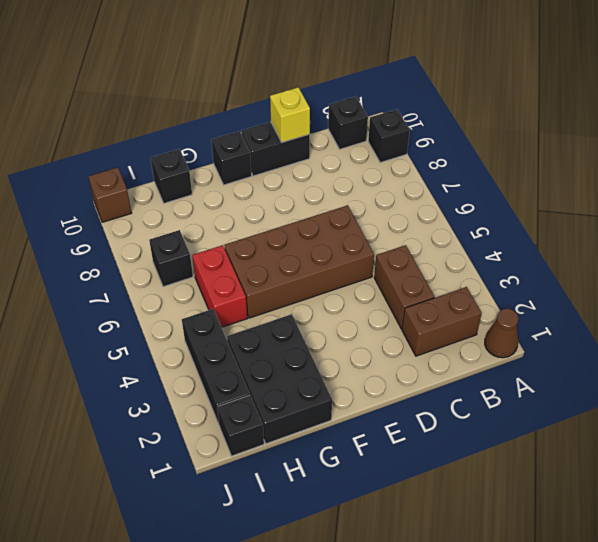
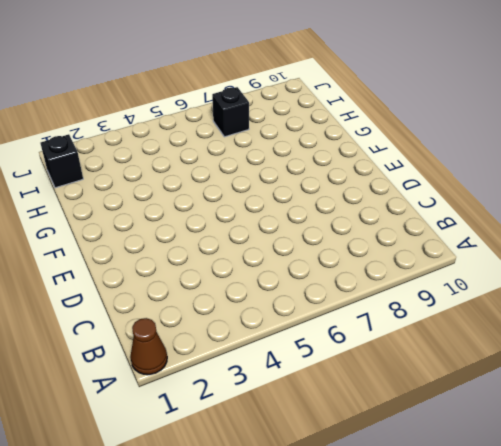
none -> black 1x1 brick [368,109,410,163]
none -> brown 1x2 brick [402,287,482,356]
none -> black 1x1 brick [328,96,368,149]

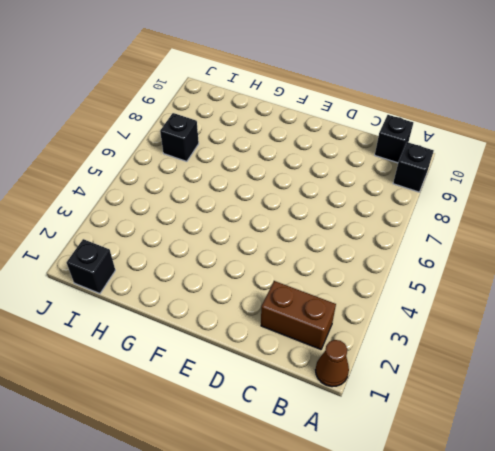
none -> brown 1x2 brick [374,245,434,329]
none -> brown 2x4 brick [225,205,374,318]
none -> black 1x2 brick [241,122,310,176]

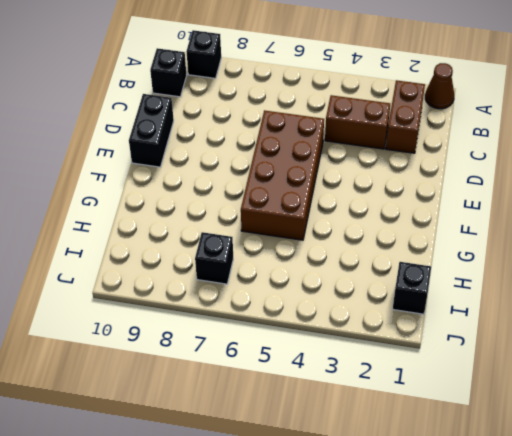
none -> black 1x1 brick [211,131,252,185]
none -> black 2x3 brick [227,314,332,444]
none -> red 1x2 brick [192,245,247,327]

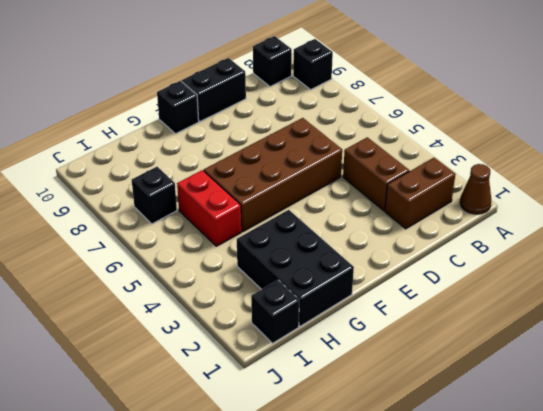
none -> black 1x1 brick [151,149,192,203]
none -> black 1x3 brick [182,309,250,424]
none -> brown 1x1 brick [88,167,131,222]

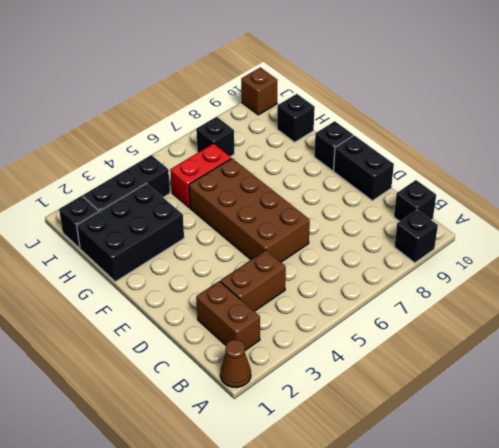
none -> yellow 1x1 brick [270,87,310,142]

